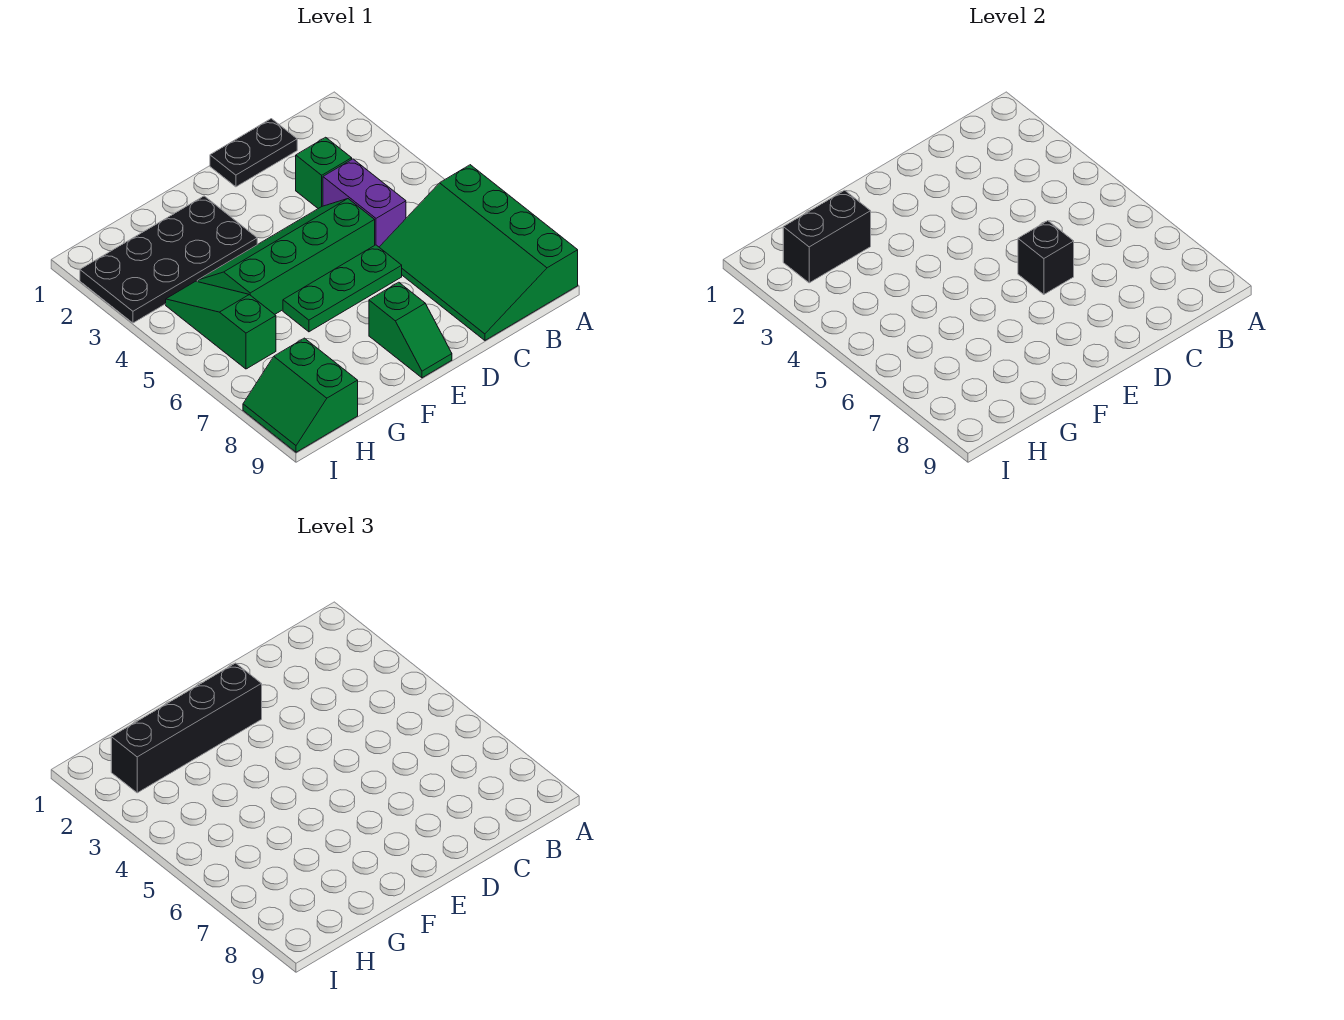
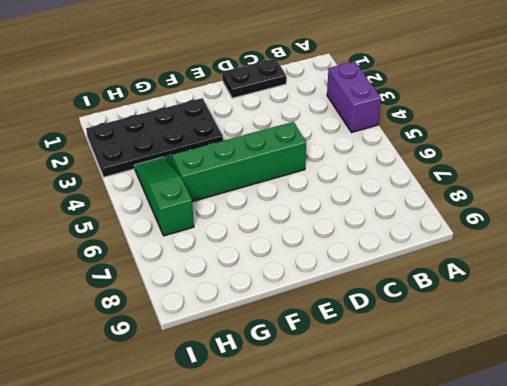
purple 1x2 brick [327,61,381,133] -> purple 1x2 brick moved to [323,159,406,247]
none -> green 3x4 slope [379,165,578,340]
none -> green 1x1 brick [296,137,352,209]
none -> green 1x3 plate [283,245,402,332]

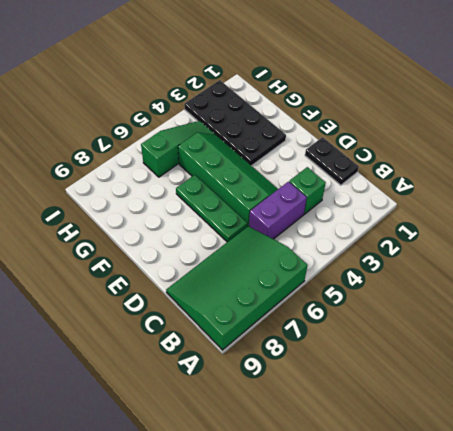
none -> green 1x2 slope [369,282,452,378]
none -> green 2x2 slope [243,338,358,452]
none -> black 1x1 brick [1018,221,1074,294]

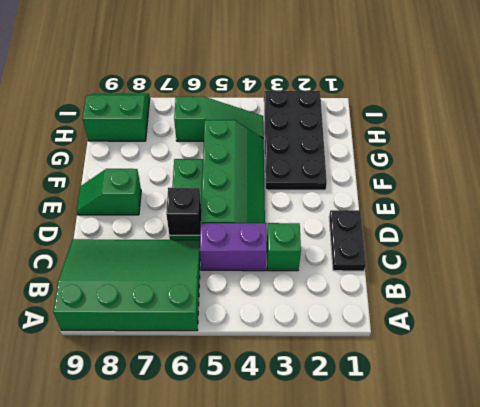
none -> black 1x2 brick [783,190,871,283]
none -> black 1x4 brick [111,663,262,793]

